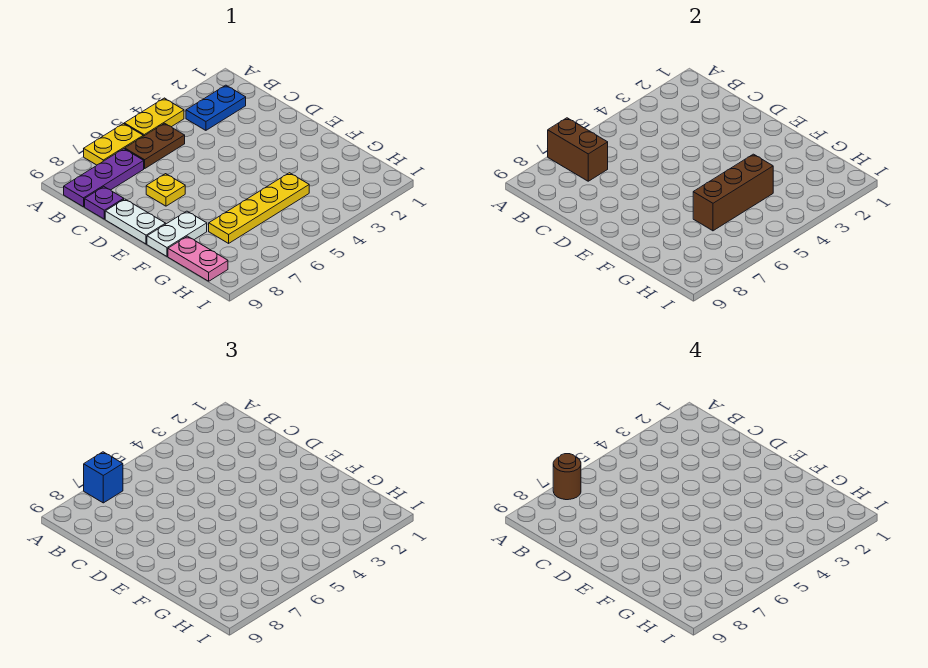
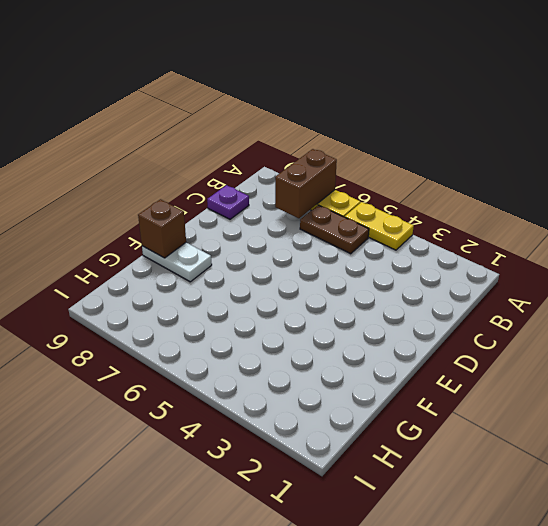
brown 1x1 brick [138,199,186,258] -> none
none -> blue 1x2 plate [186,85,246,130]
none -> purple 1x3 plate [64,149,144,207]
none -> yellow 1x1 plate [146,174,185,206]

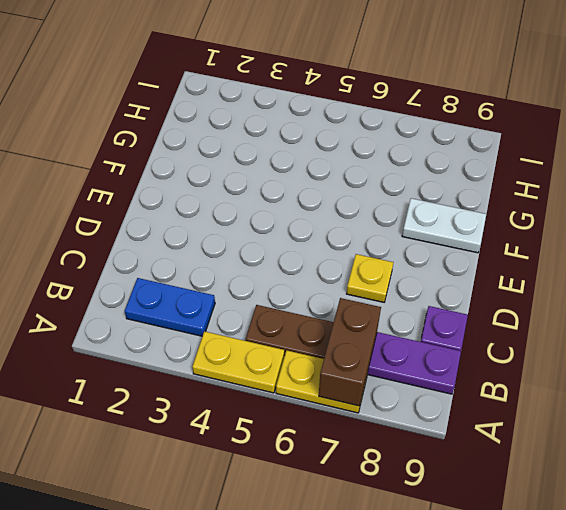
none -> white 1x2 plate [105,199,166,244]
none -> yellow 1x4 plate [209,173,309,243]
none -> pink 1x2 plate [168,236,228,281]

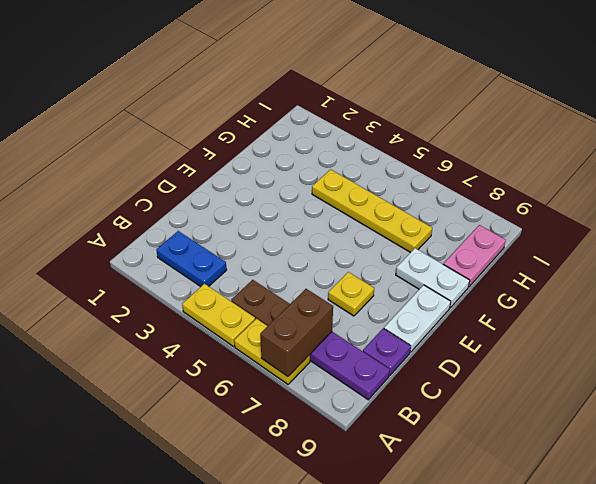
none -> brown 1x3 brick [693,154,773,231]
none -> blue 1x1 brick [84,452,123,503]
none -> brown 1x1 round brick [553,454,581,500]

